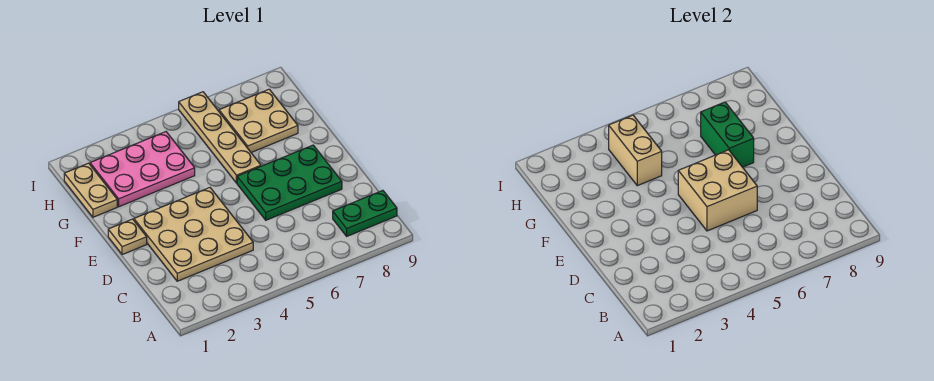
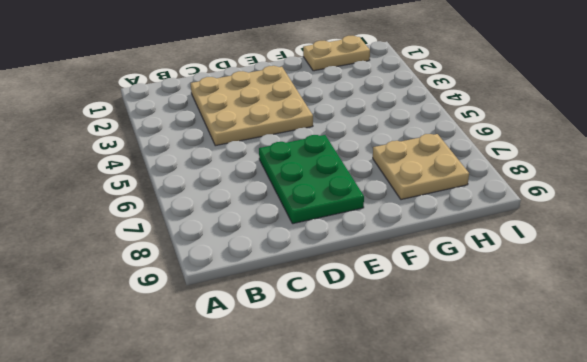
none -> green 1x2 plate [333,191,397,236]
none -> tan 1x1 plate [108,219,147,255]

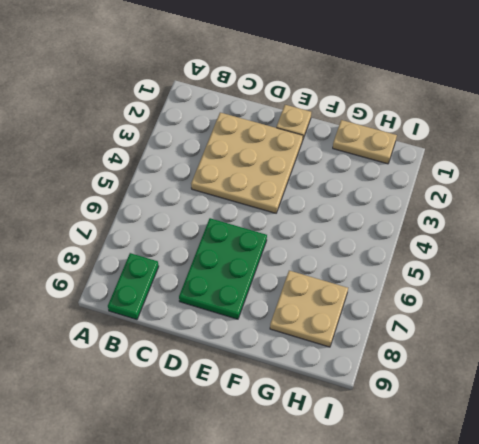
none -> tan 1x4 plate [179,92,261,183]
none -> pink 2x3 plate [90,132,195,207]

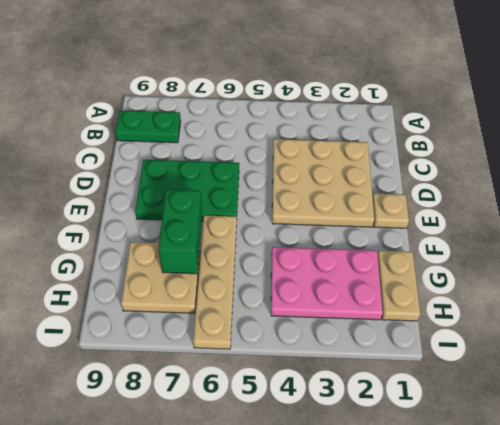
none -> tan 2x2 brick [678,150,757,231]
none -> tan 1x2 brick [609,115,662,186]

